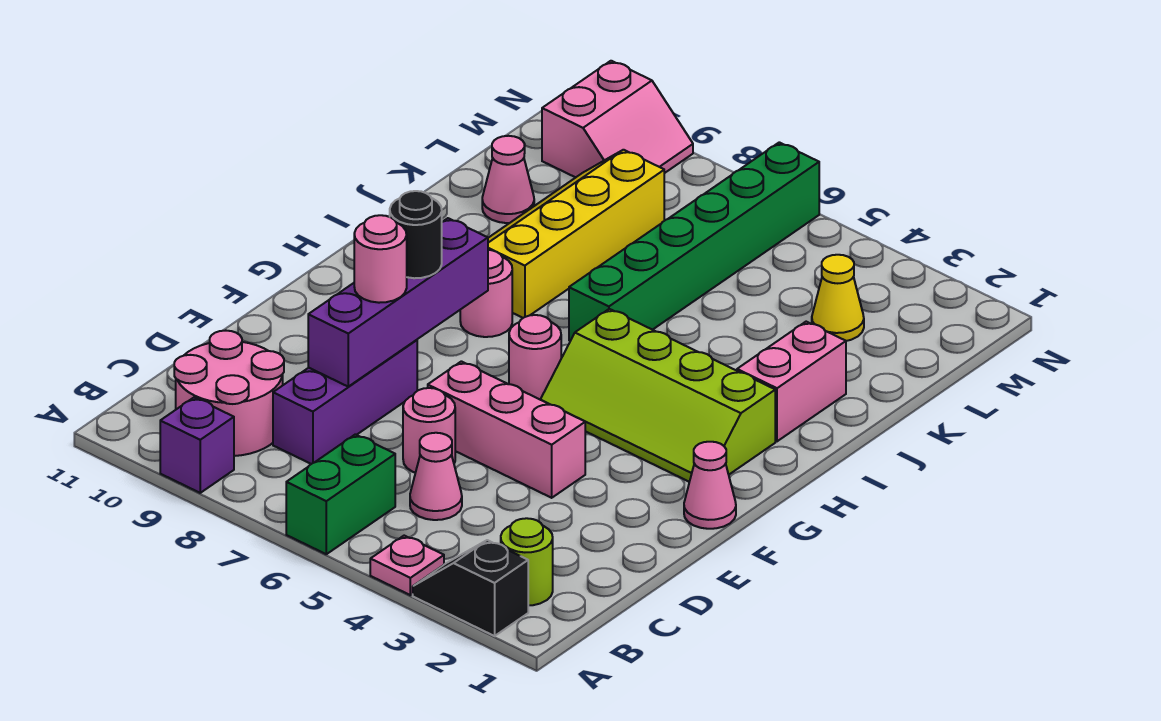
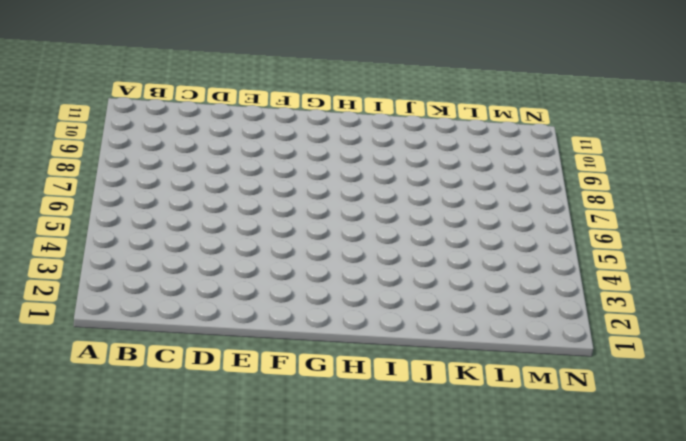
none -> black 1x2 slope [413,540,528,636]
none -> pink 1x1 plate [370,536,444,595]
none -> green 1x2 brick [286,434,395,554]

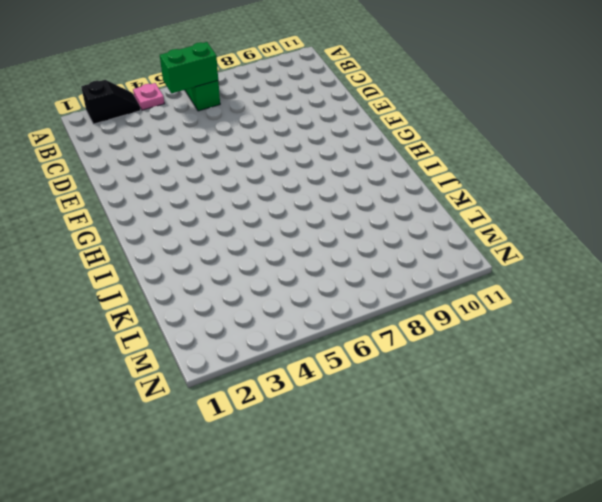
green 1x2 brick [160,42,218,93] -> none
none -> purple 1x1 brick [160,398,234,493]
none -> lime 1x1 round brick [501,518,553,606]
none -> pink 2x2 round brick [174,331,284,456]

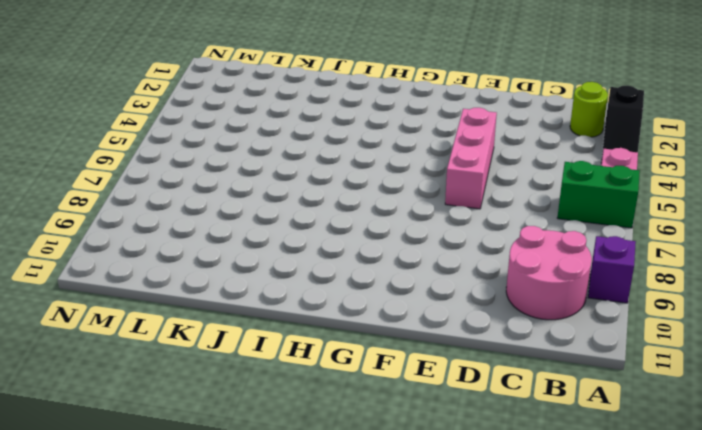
none -> pink 1x1 cone [410,433,462,520]
none -> purple 1x3 brick [273,340,417,464]
none -> pink 1x1 round brick [403,388,455,473]

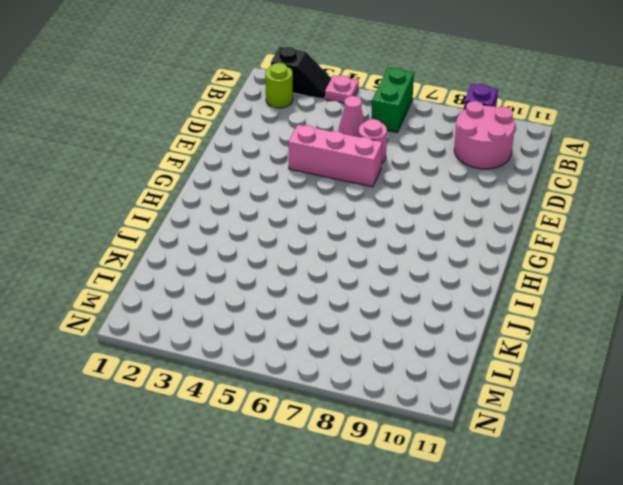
none -> purple 1x3 brick [273,340,417,464]
none -> pink 1x1 cone [684,442,736,529]
none -> lime 2x4 slope [540,309,775,482]

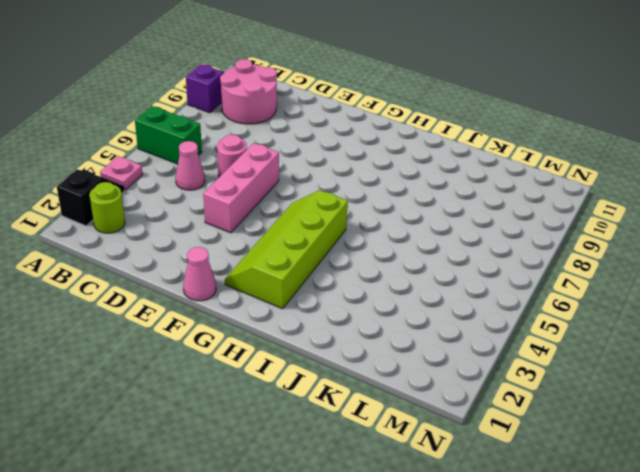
none -> purple 1x3 brick [273,340,417,464]
none -> pink 1x1 round brick [509,315,561,399]
none -> pink 1x1 round brick [460,250,512,337]

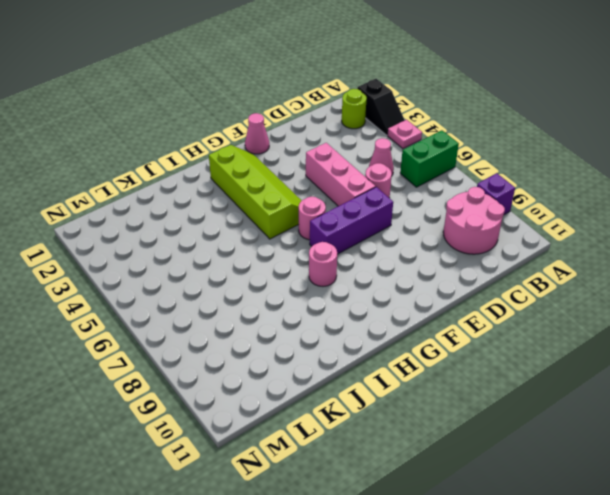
purple 1x3 brick [310,187,393,254] -> purple 1x3 brick moved to [273,340,417,464]
none -> pink 1x2 brick [737,322,846,441]
none -> green 1x6 brick [569,142,819,341]
none -> yellow 2x4 slope [488,150,664,318]

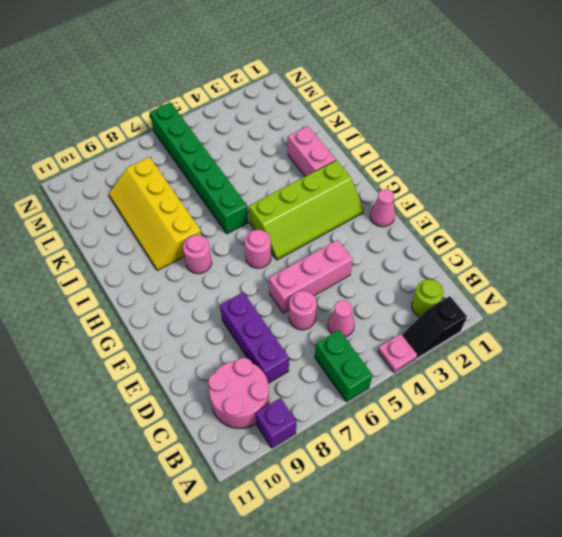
none -> pink 1x1 cone [482,136,534,223]
none -> yellow 1x1 cone [812,255,864,341]
none -> pink 2x2 slope [542,61,693,178]

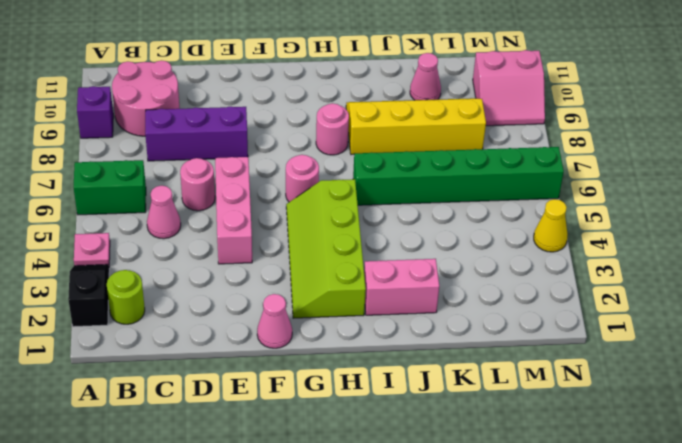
yellow 1x1 cone [534,199,568,252] -> yellow 1x1 cone moved to [812,255,864,341]
none -> purple 1x4 brick [308,218,488,386]
none -> pink 1x1 round brick [354,215,407,303]
none -> black 1x1 round brick [390,191,442,278]

